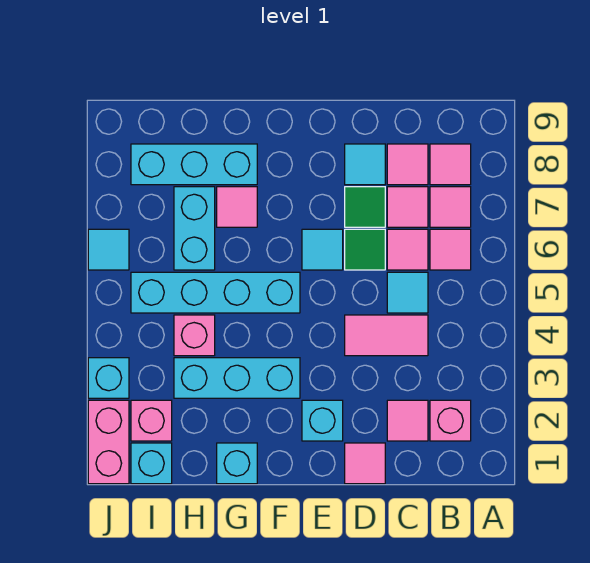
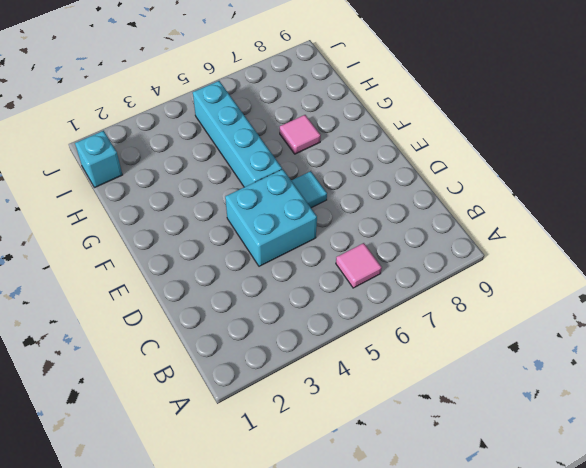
cyan 2x2 brick [225,169,317,266] -> pink 1x2 tile [345,315,428,356]
none -> pink 1x1 brick [430,400,471,441]
none -> pink 1x1 tile [430,187,471,227]
none -> pink 1x1 tile [430,144,471,185]

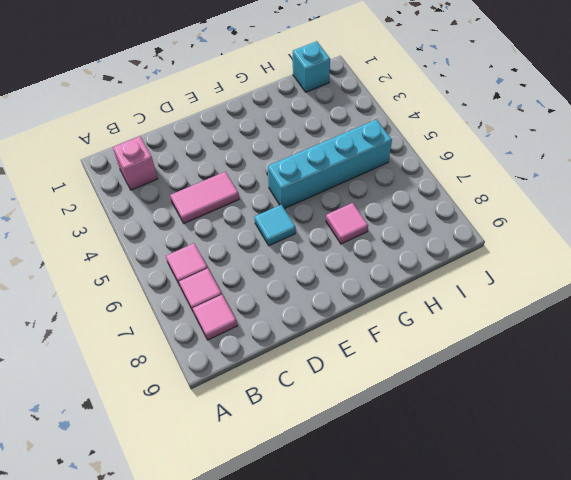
none -> pink 1x1 tile [387,400,428,441]
none -> cyan 1x1 tile [387,272,428,313]
none -> pink 1x1 tile [387,229,428,270]

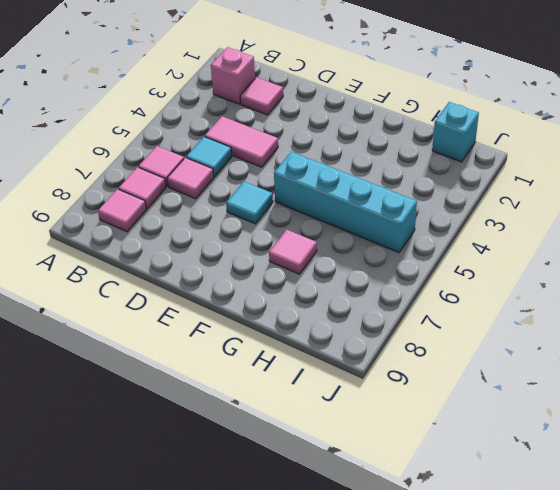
none -> pink 1x1 tile [387,187,428,227]
none -> pink 1x1 tile [387,144,428,185]
none -> pink 1x1 tile [345,443,385,484]

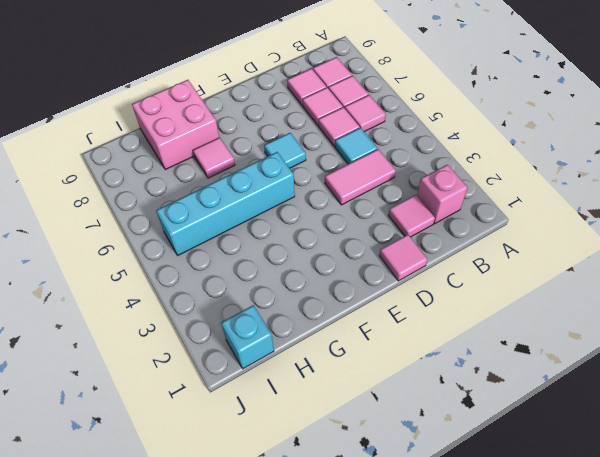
pink 2x2 brick [132,80,219,170] -> cyan 1x3 brick [131,144,257,185]
none -> green 1x1 tile [345,229,385,270]
none -> green 1x1 tile [345,187,385,227]
none -> cyan 1x1 tile [345,144,385,185]

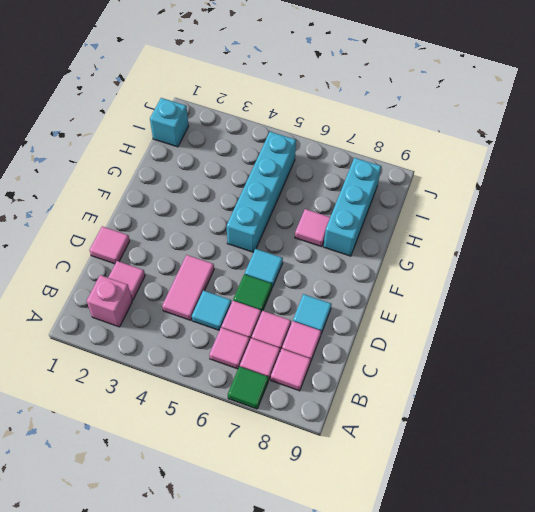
green 1x1 tile [228,366,269,409] -> green 1x1 tile moved to [345,187,385,227]
none -> cyan 1x1 brick [302,400,343,441]
none -> cyan 1x3 brick [174,358,300,398]
none -> cyan 1x1 brick [217,443,257,484]

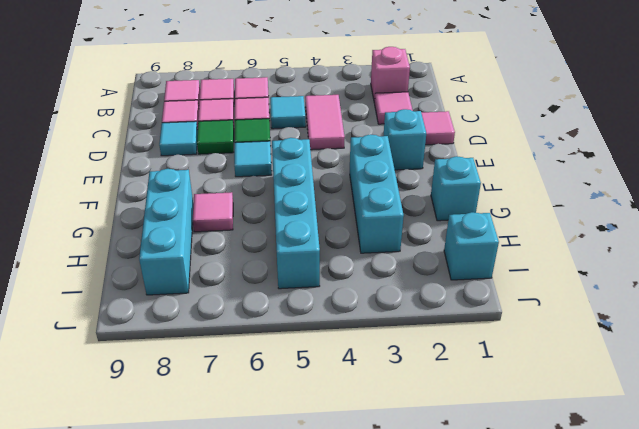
none -> pink 1x1 brick [174,315,215,356]
none -> cyan 1x2 brick [174,187,215,270]
none -> pink 1x1 brick [131,400,172,441]

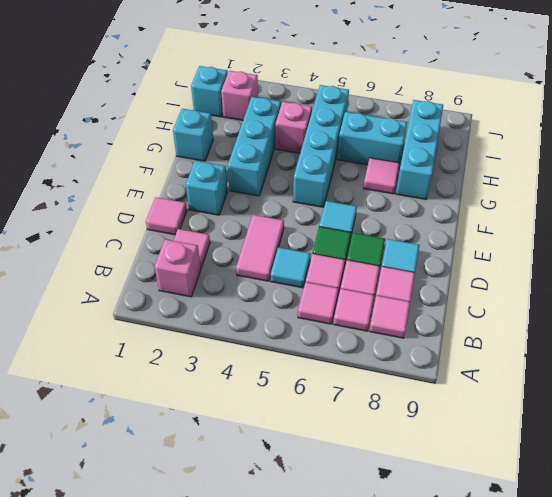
none -> pink 1x2 brick [88,400,129,484]
none -> cyan 1x1 brick [88,358,129,398]
none -> cyan 1x1 tile [88,229,129,270]

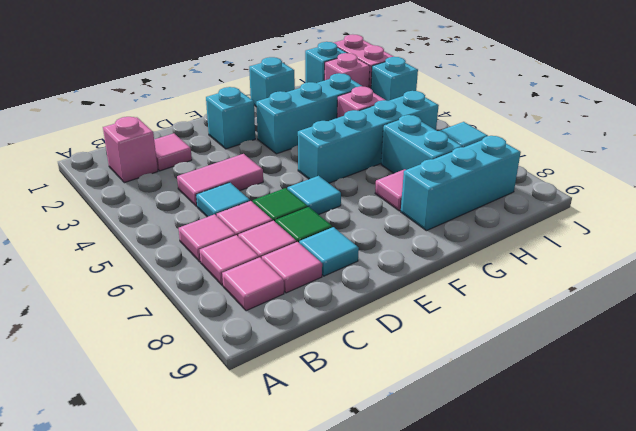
none -> pink 1x1 tile [345,443,385,484]

